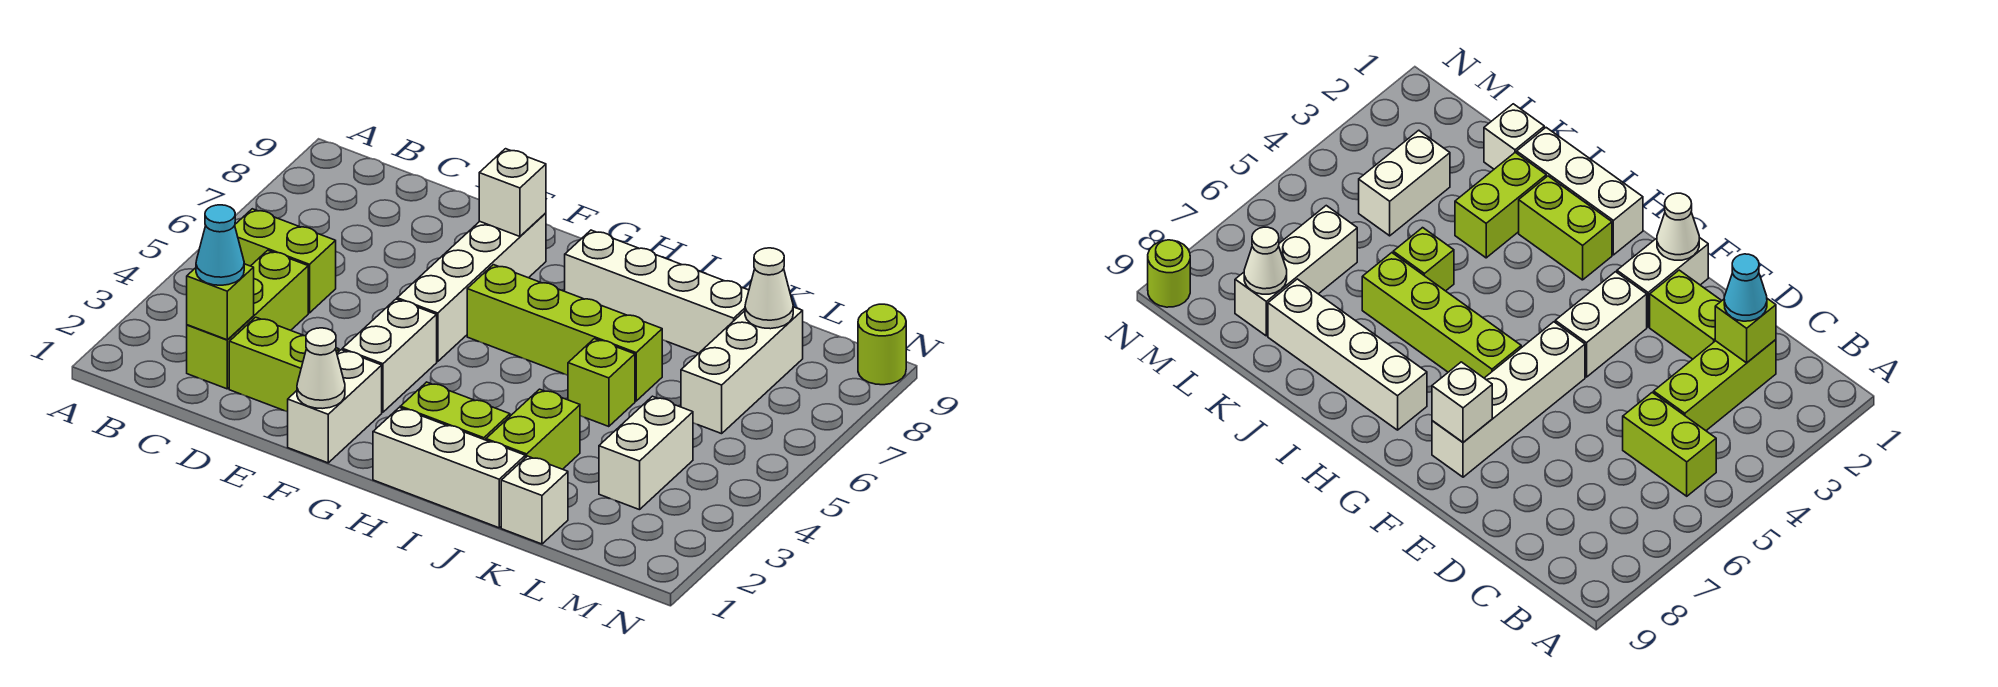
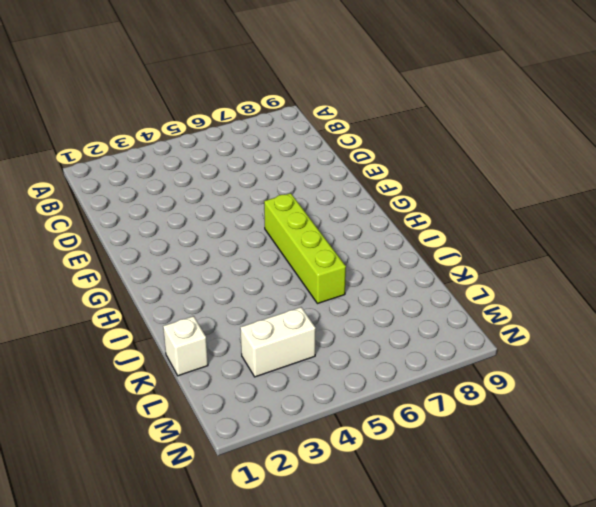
none -> lime 1x2 brick [235,209,336,313]
none -> lime 1x3 brick [187,250,308,389]
none -> lime 1x2 brick [229,317,339,412]

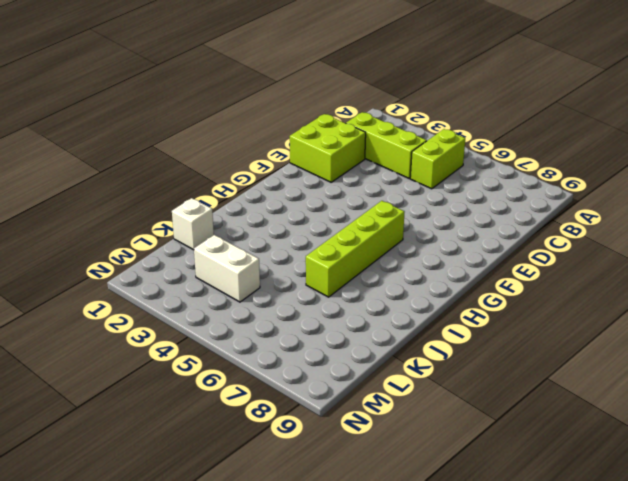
lime 2x2 brick [290,114,366,182] -> lime 1x2 brick [229,317,339,412]
none -> white 1x2 brick [288,350,382,463]
none -> white 1x2 brick [342,299,437,412]
none -> white 1x4 brick [397,213,546,362]

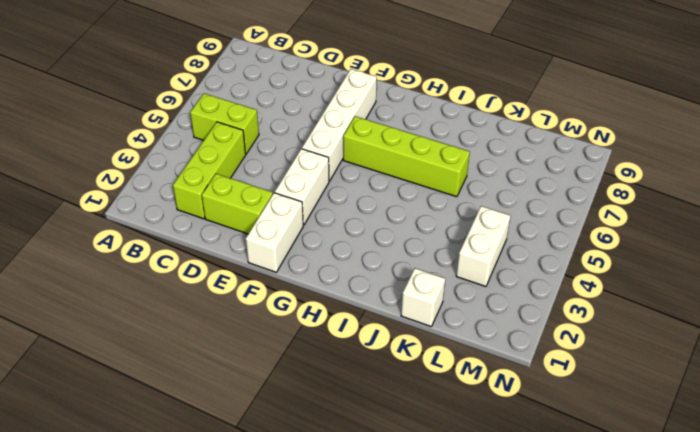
none -> white 1x3 brick [373,408,525,528]
none -> lime 1x2 brick [400,382,510,440]
none -> white 1x4 brick [565,230,749,353]

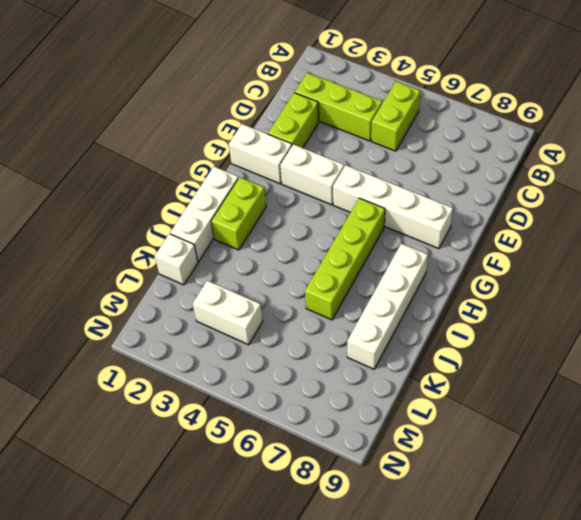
none -> lime 1x2 brick [486,389,580,469]
none -> lime 1x1 brick [568,339,635,427]
none -> white 1x3 brick [681,307,803,434]

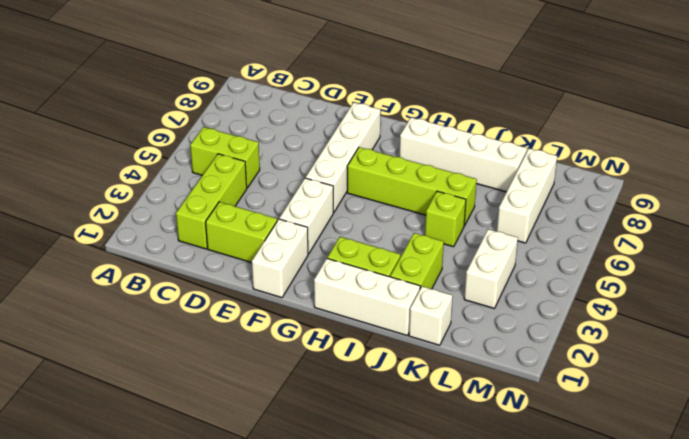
none -> lime 1x1 round brick [858,304,906,385]
none -> lime 1x1 brick [187,264,254,340]
none -> white 1x1 cone [297,328,345,409]

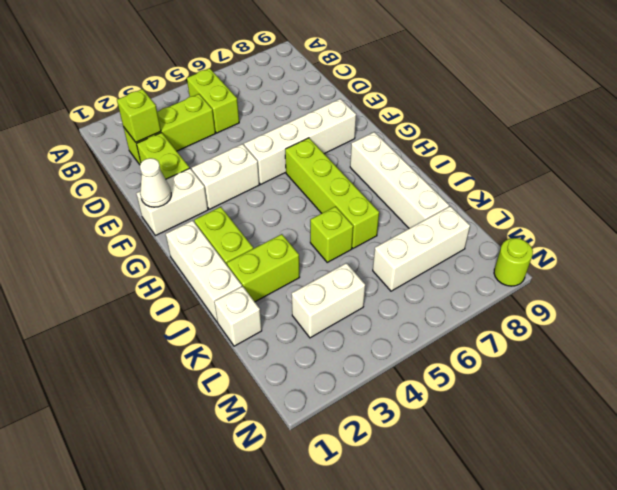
none -> white 1x1 brick [479,149,546,236]
none -> white 1x1 cone [745,248,793,329]
none -> cyan 1x1 cone [196,205,244,285]

